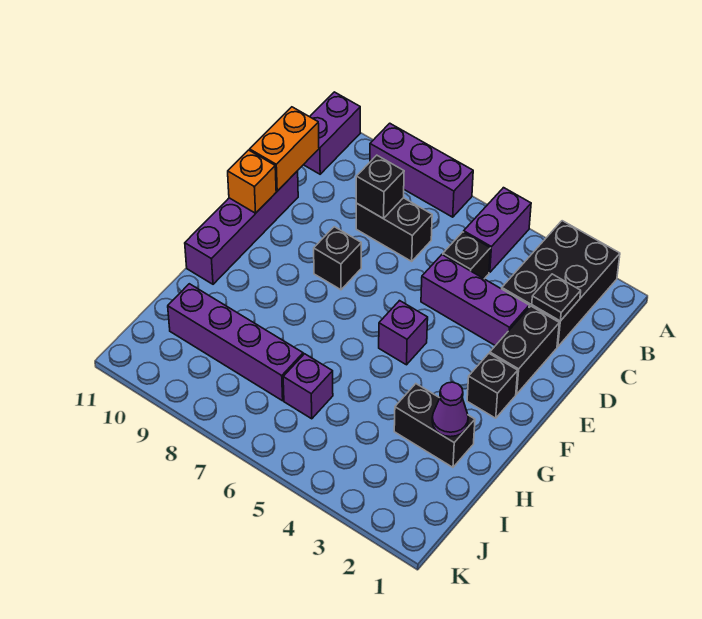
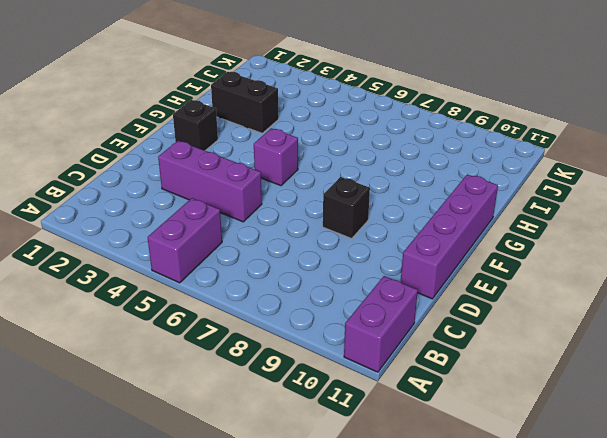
none -> black 2x3 brick [502,221,620,347]
none -> purple 1x3 brick [370,123,473,217]
none -> black 1x1 brick [443,232,490,279]

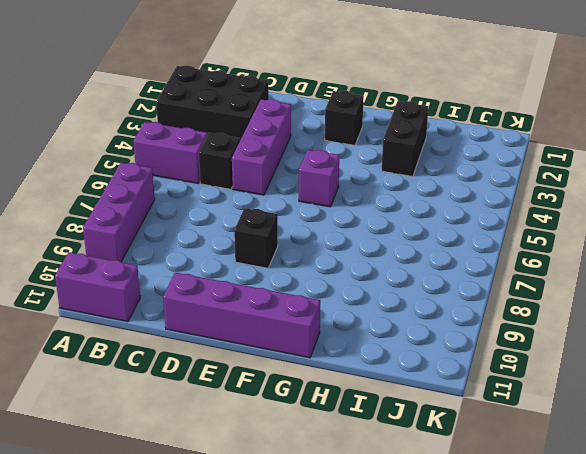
none -> black 1x2 brick [356,198,432,261]
none -> black 1x2 brick [490,306,559,394]
none -> purple 1x1 brick [283,354,333,419]

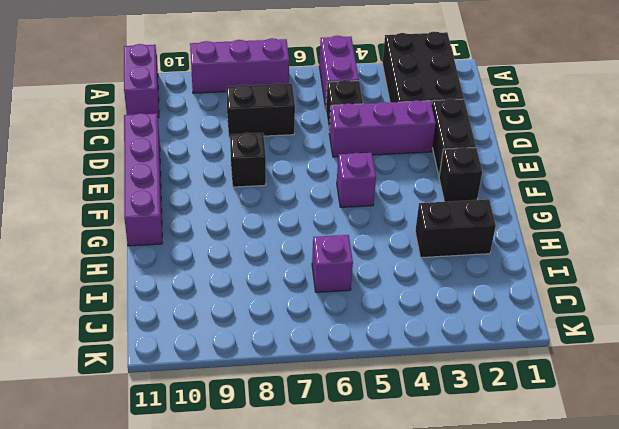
none -> purple 1x4 brick [168,284,303,401]
none -> black 1x1 plate [532,274,581,321]
none -> black 1x1 brick [356,155,404,218]

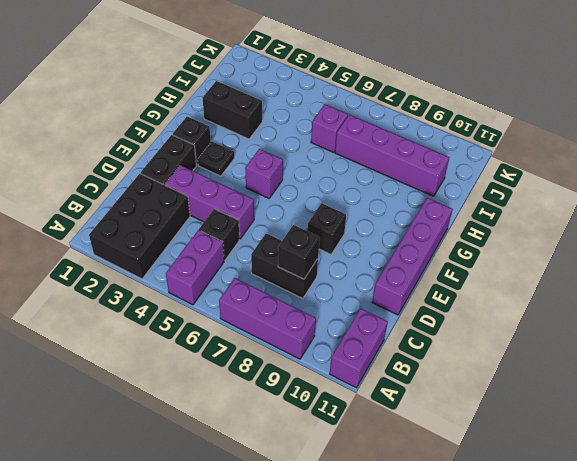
black 1x1 plate [198,142,234,176] -> black 1x1 plate moved to [532,274,581,321]
none -> orange 1x2 brick [250,107,319,191]
none -> orange 1x1 brick [228,150,276,213]
none -> purple 1x1 cone [432,382,468,437]

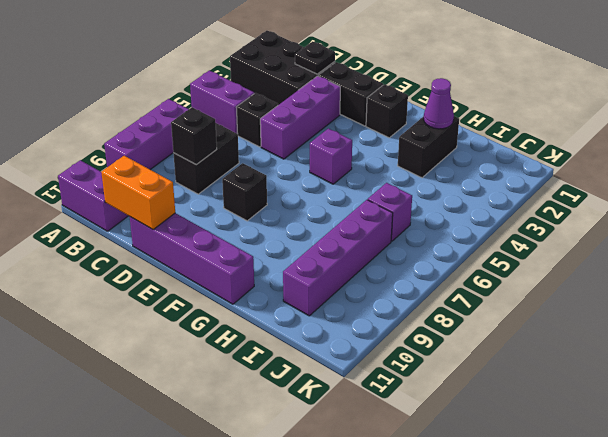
none -> orange 1x1 brick [228,150,276,213]

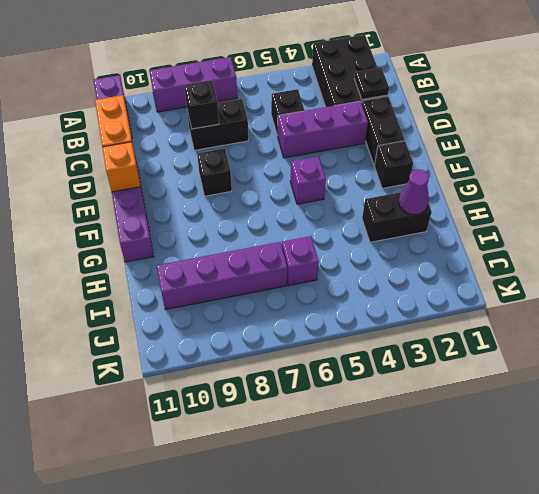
none -> purple 1x2 brick [464,188,531,272]

